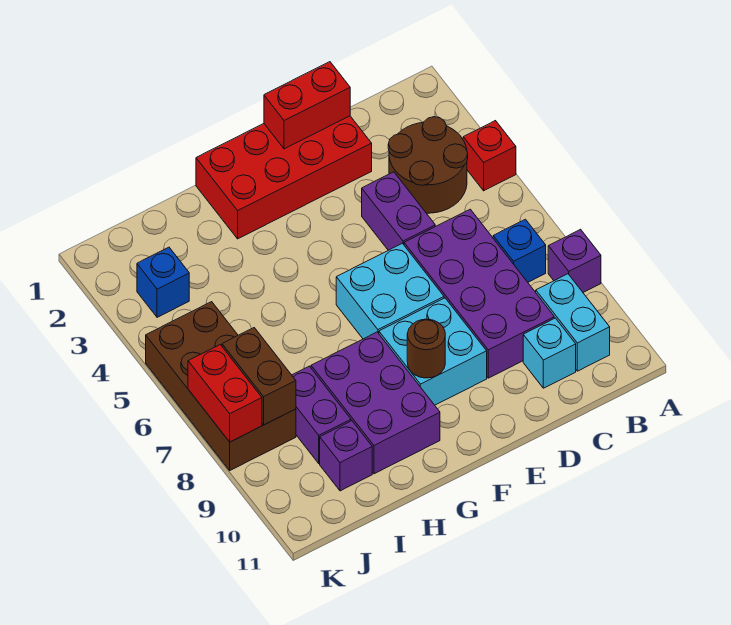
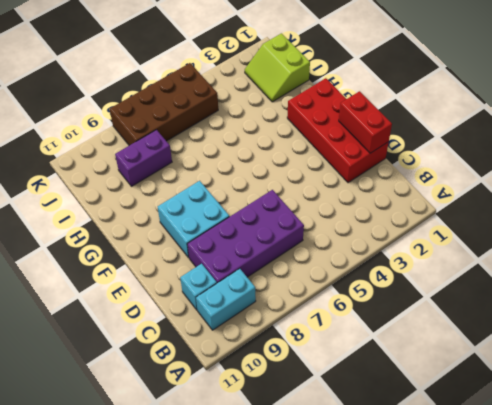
lime 2x2 slope [245,33,310,102] -> none
none -> red 1x1 brick [463,121,516,191]
none -> purple 1x1 brick [548,229,601,292]
none -> brown 2x2 round brick [388,117,468,213]

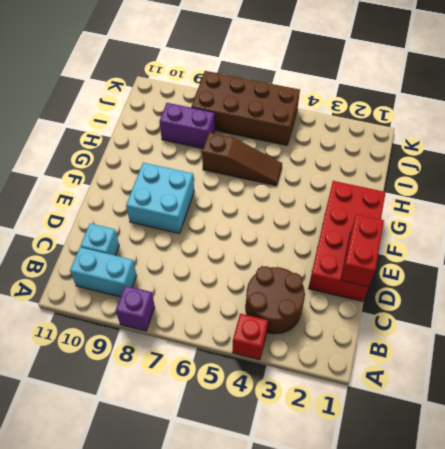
brown 1x3 slope [202,132,282,186] -> none
none -> blue 1x1 brick [493,219,546,282]
none -> purple 2x4 brick [404,209,554,378]
none -> purple 1x2 brick [362,172,435,250]

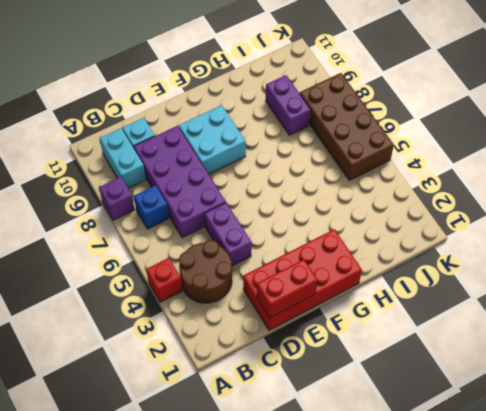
none -> cyan 2x2 brick [336,243,444,339]
none -> purple 2x3 brick [311,332,440,474]
none -> purple 1x1 brick [320,421,372,491]

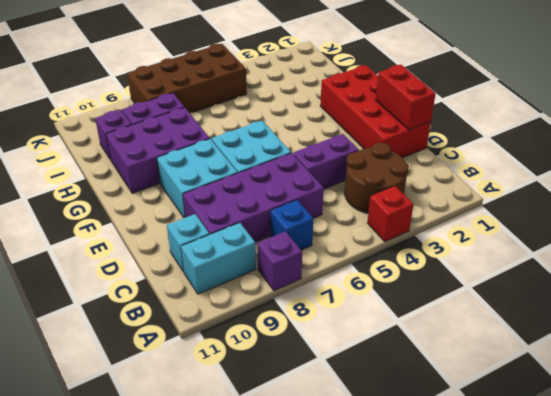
none -> blue 1x1 brick [137,247,189,317]
none -> brown 1x1 round brick [407,319,445,378]
none -> brown 1x2 brick [222,328,296,425]

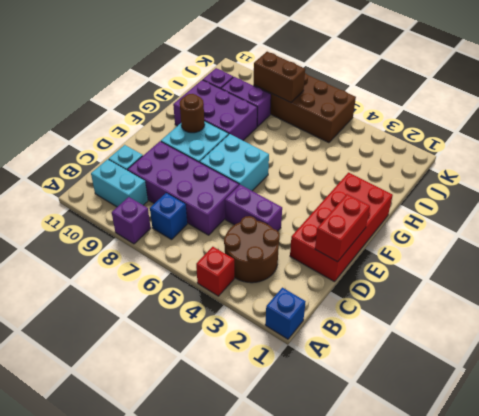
blue 1x1 brick [265,288,306,339] -> blue 1x1 brick moved to [137,247,189,317]
none -> red 1x2 brick [188,345,262,442]

